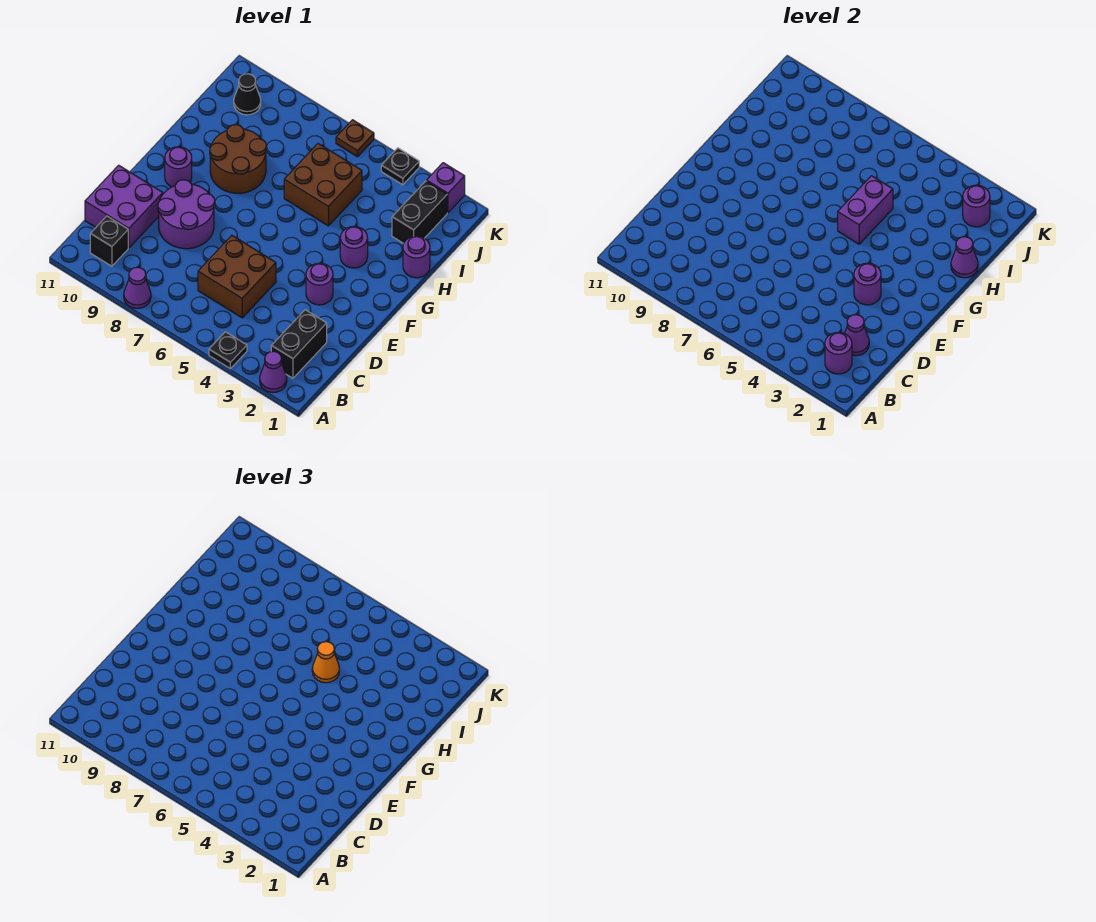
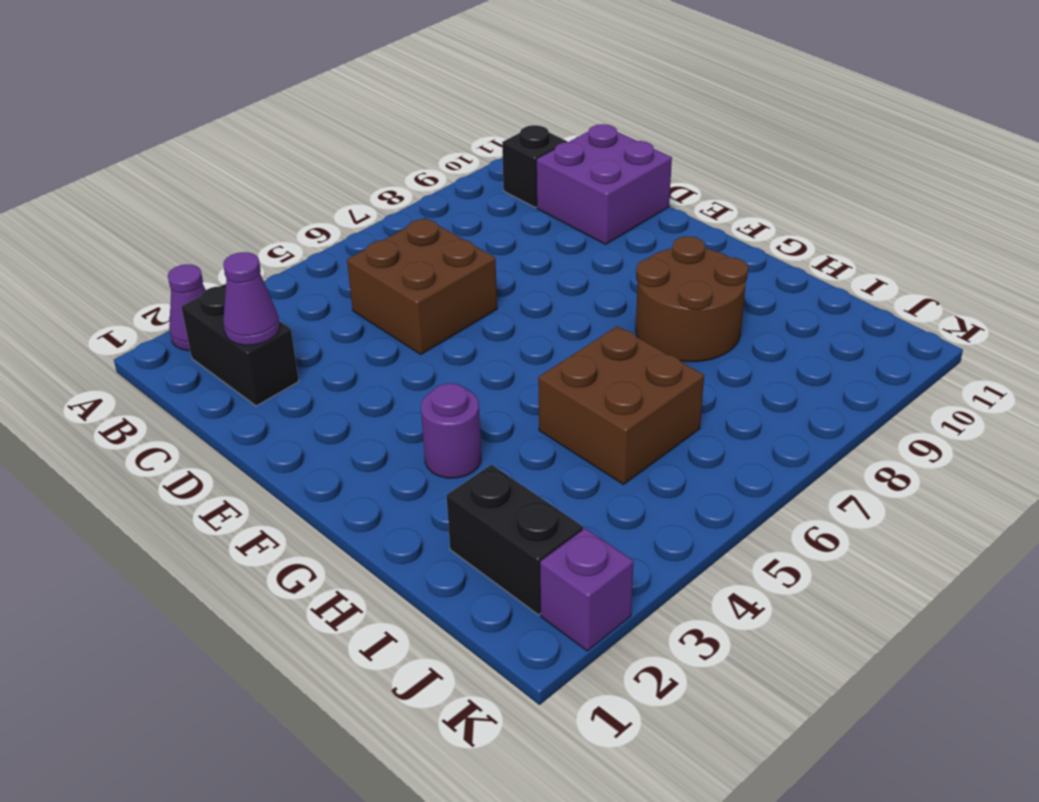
none -> black 1x1 plate [209,332,247,369]
none -> purple 1x1 cone [124,267,151,308]
none -> purple 2x2 round brick [158,180,215,249]

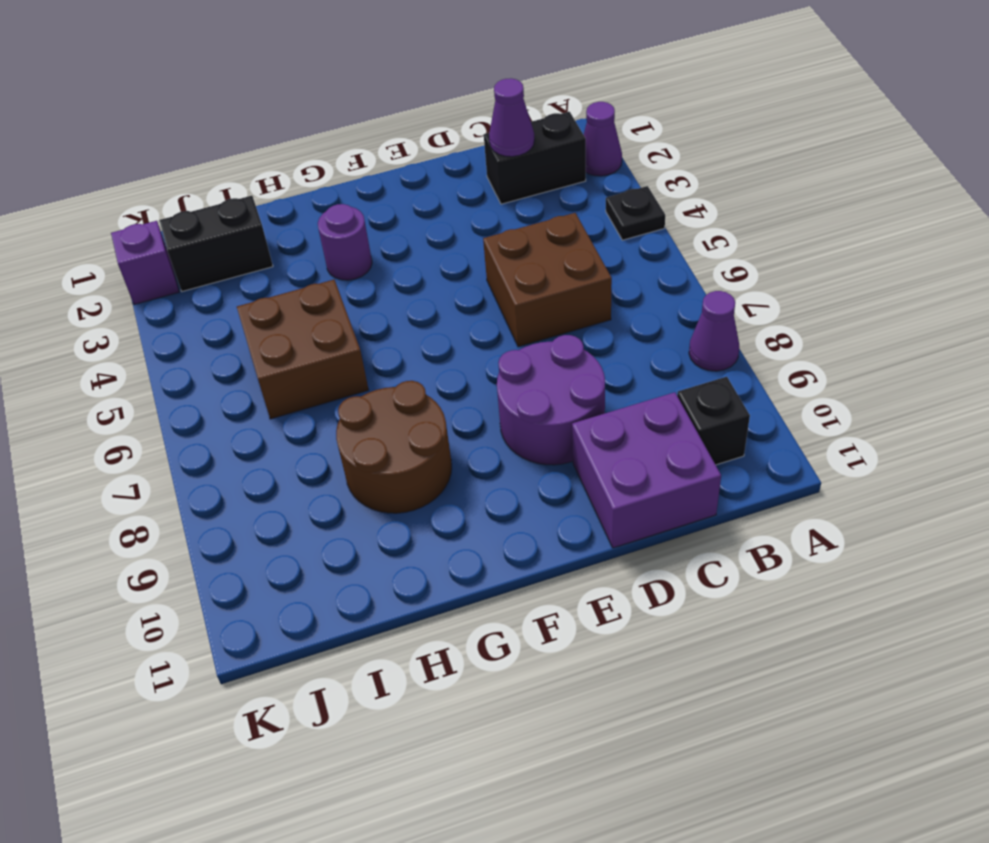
none -> purple 1x1 round brick [306,263,333,305]
none -> purple 1x1 round brick [165,147,192,187]
none -> purple 1x1 round brick [403,236,430,278]

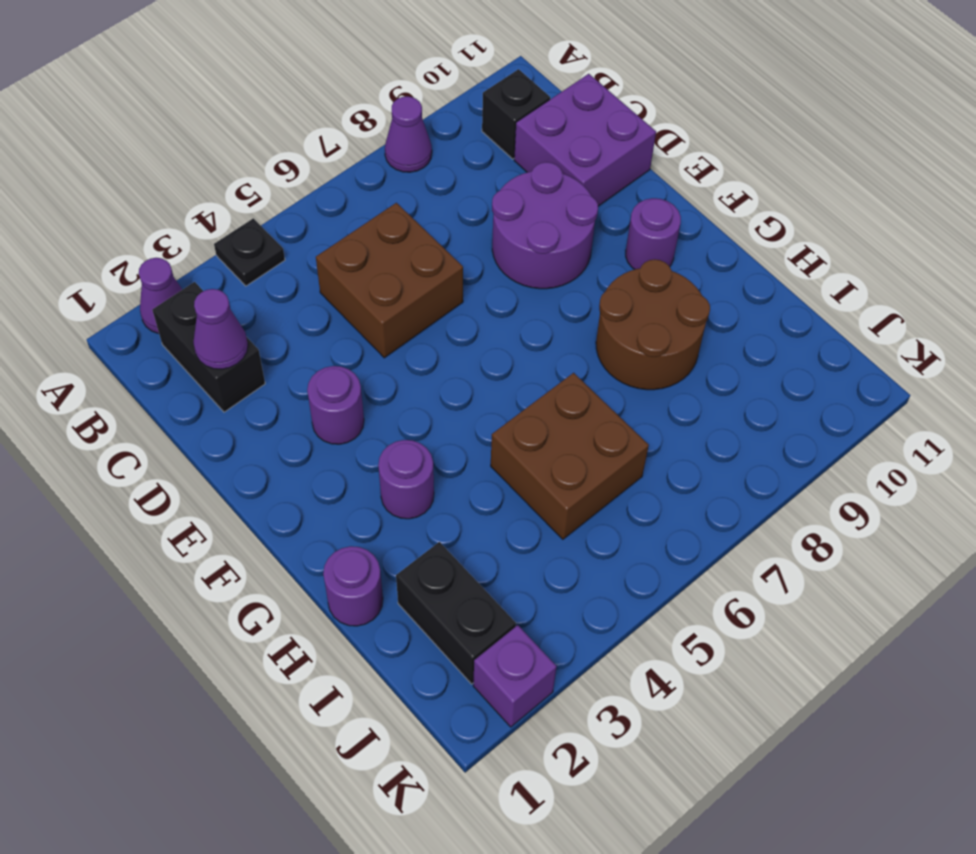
none -> black 1x1 cone [234,74,261,115]
none -> black 1x1 plate [381,148,419,185]
none -> brown 1x1 plate [336,120,374,157]

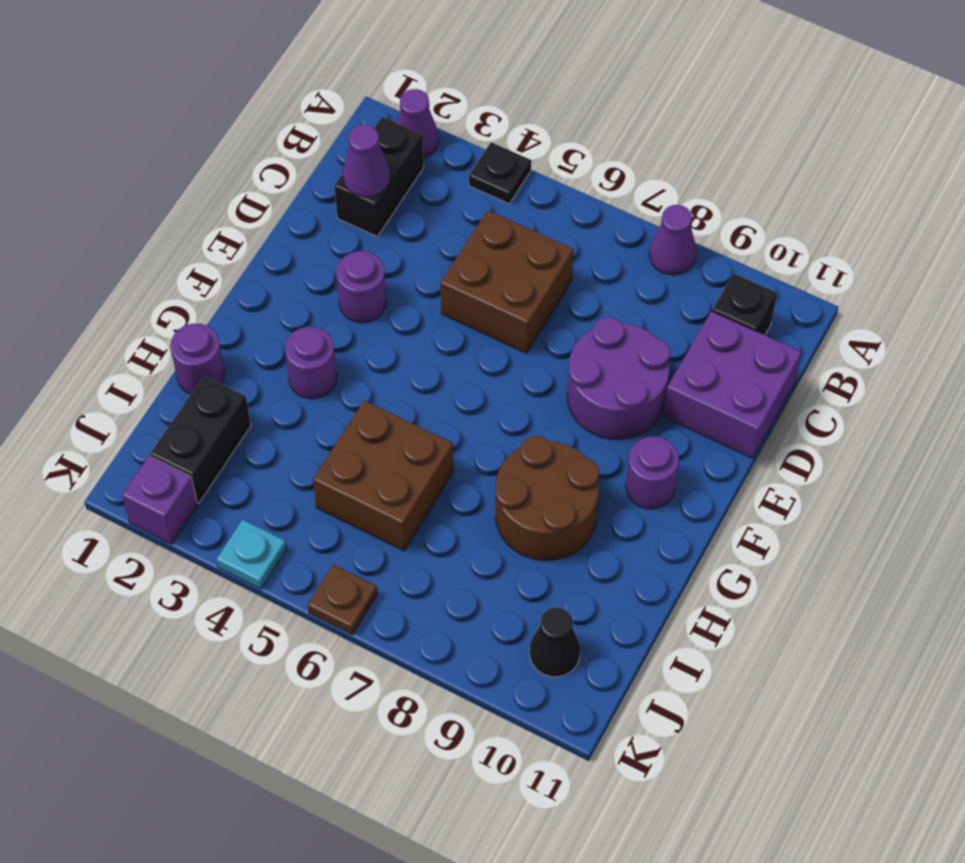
cyan 1x1 plate [217,520,287,589] -> black 1x1 plate [381,148,419,185]
none -> purple 1x1 round brick [825,332,852,374]
none -> purple 1x1 round brick [854,263,881,305]
none -> purple 1x2 brick [838,176,893,244]

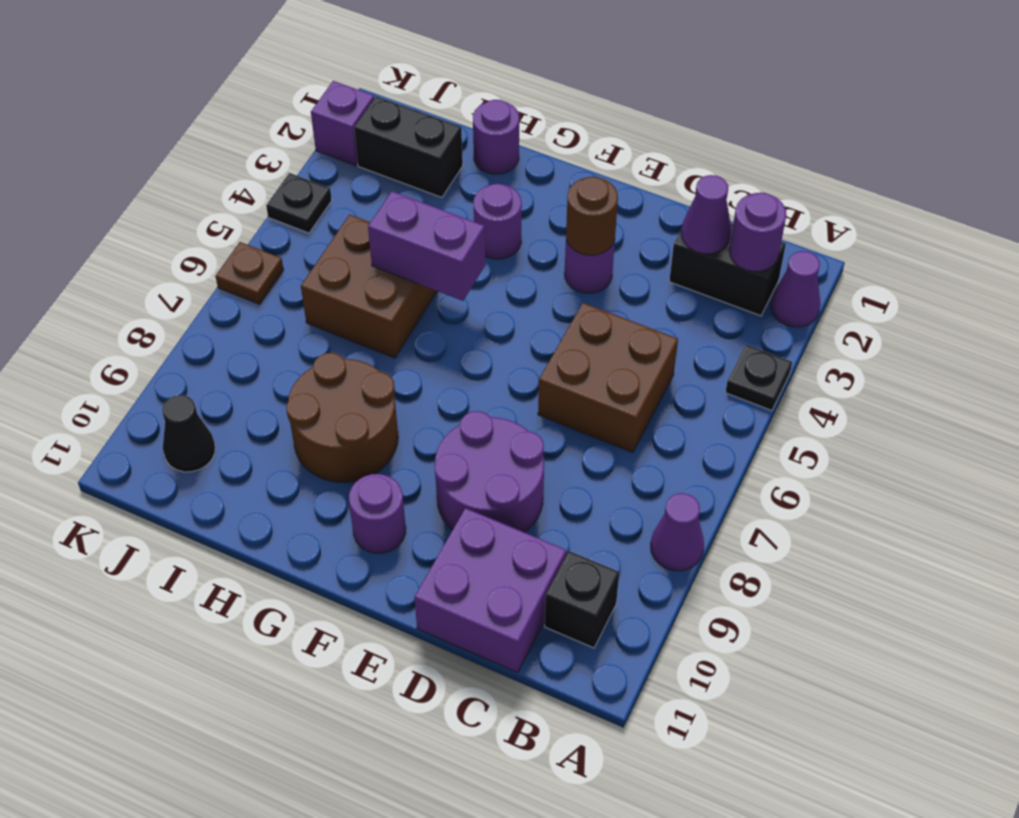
brown 1x1 round brick [566,177,618,255] -> purple 1x1 round brick [854,263,881,305]
none -> purple 1x1 cone [951,237,978,278]
none -> purple 1x1 round brick [963,185,990,227]
none -> orange 1x1 cone [312,642,339,683]

